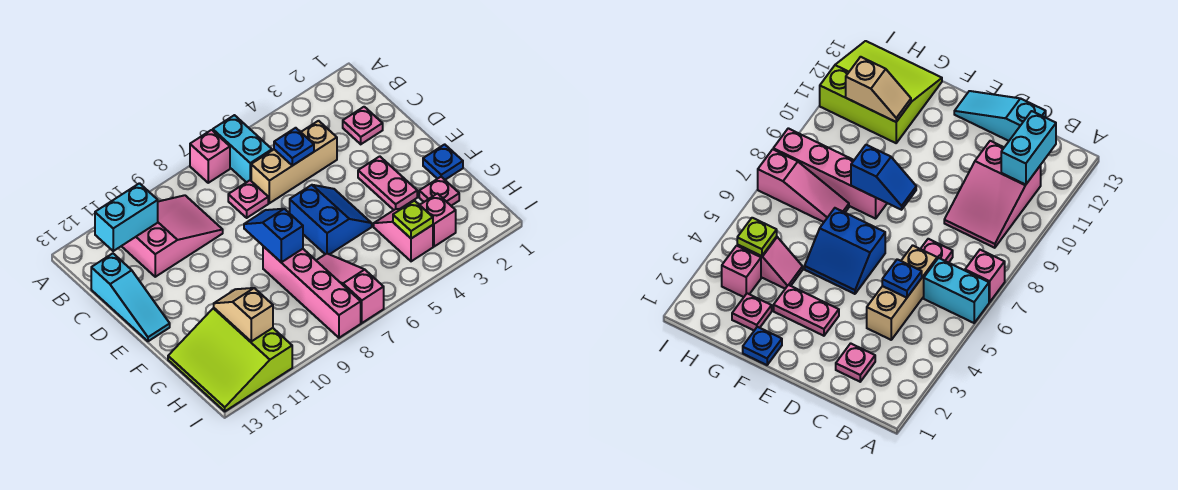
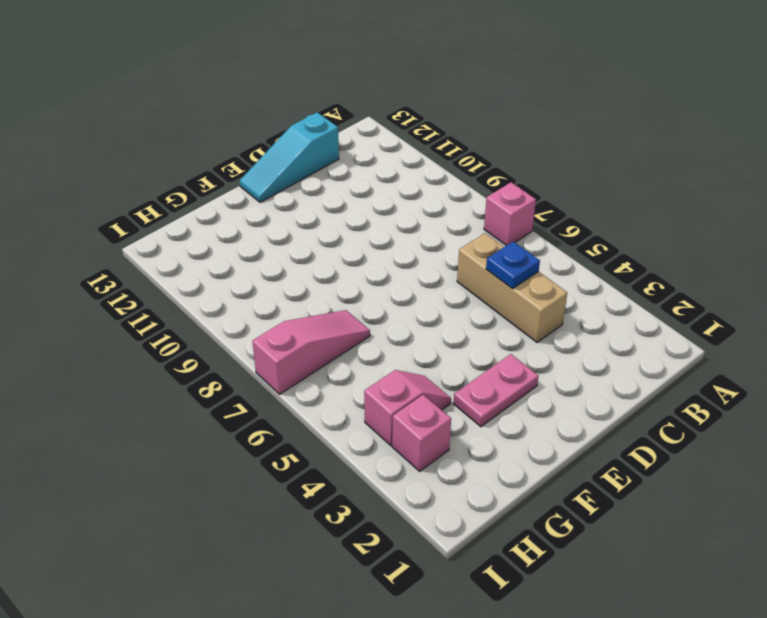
none -> cyan 1x2 brick [213,115,272,182]
none -> pink 2x3 slope [122,195,223,277]
none -> pink 1x1 plate [343,107,383,144]

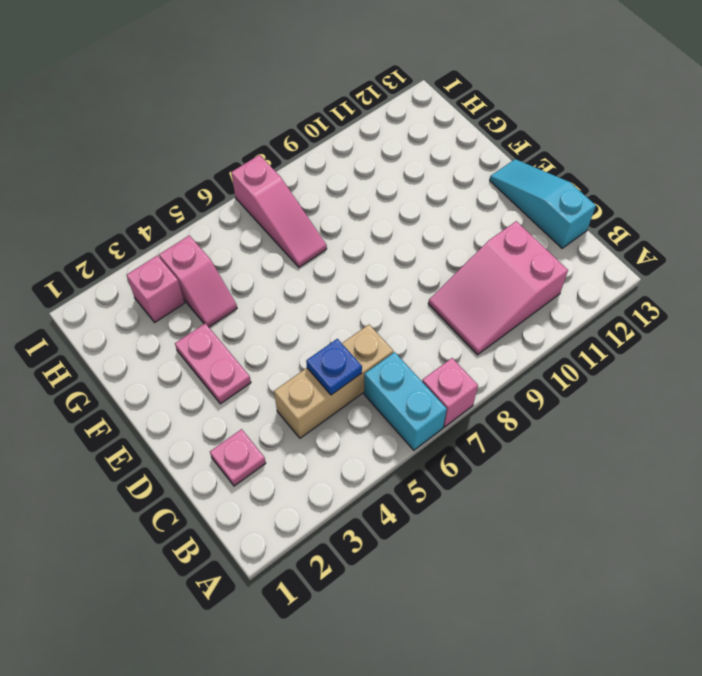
none -> pink 1x1 plate [228,180,268,218]
none -> blue 2x2 slope [290,185,372,254]
none -> blue 1x1 plate [423,144,463,180]

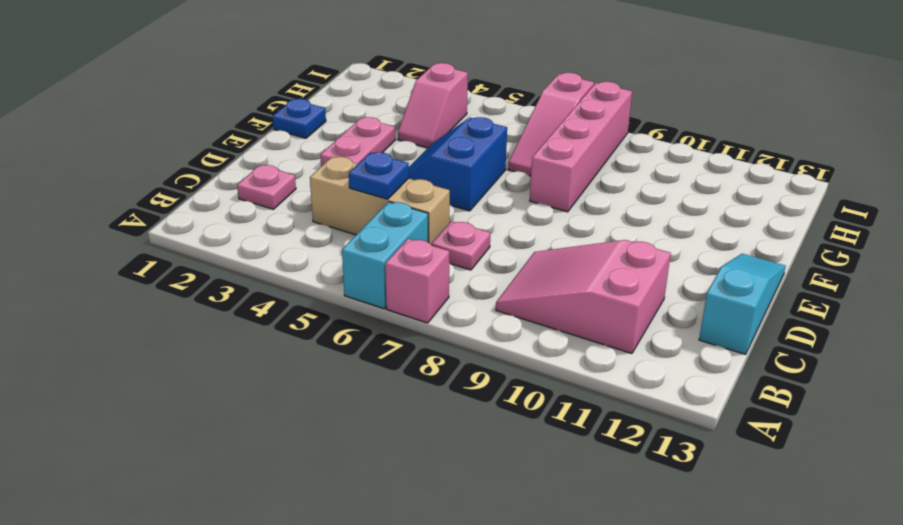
none -> pink 1x1 plate [419,177,459,206]
none -> lime 3x3 slope [168,308,292,411]
none -> pink 1x1 brick [420,194,456,247]

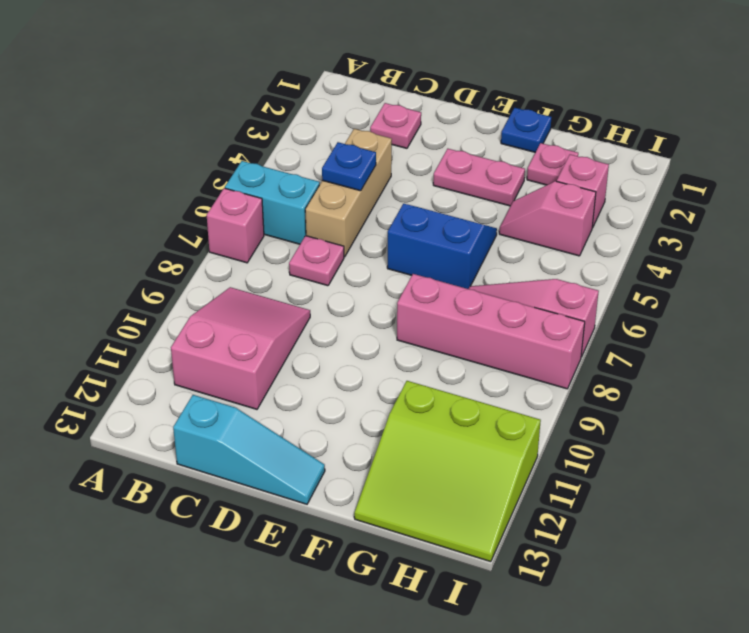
none -> cyan 1x2 brick [95,183,158,251]
none -> blue 1x2 slope [244,209,303,262]
none -> tan 1x2 slope [214,288,273,341]

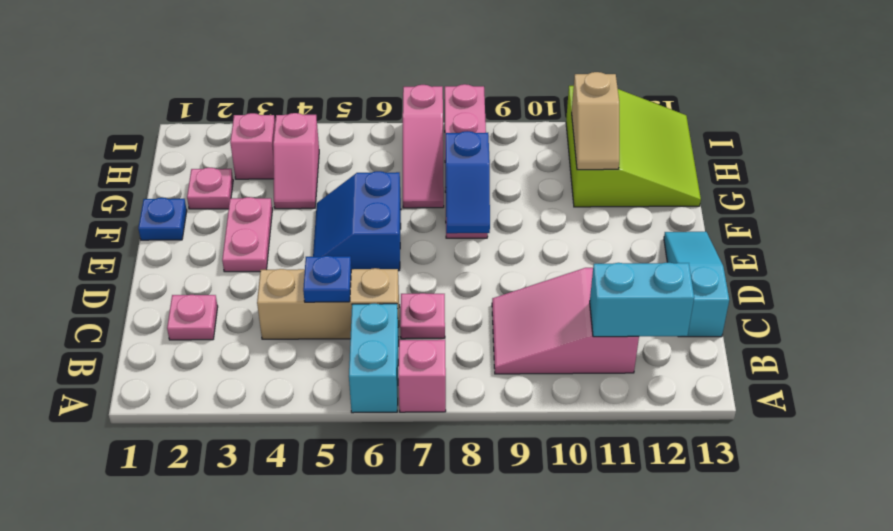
none -> lime 1x1 plate [393,201,433,239]

